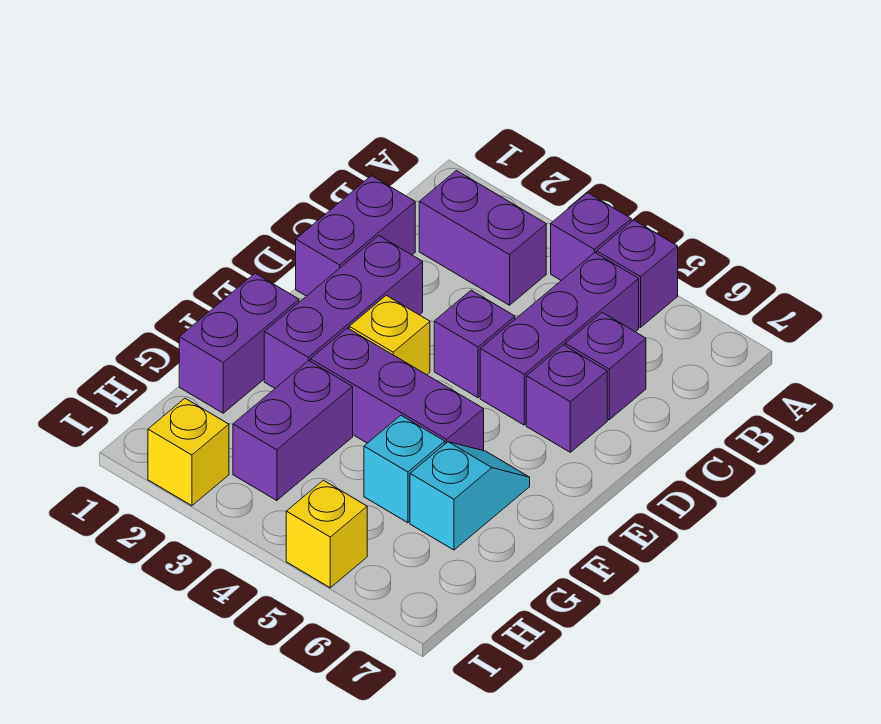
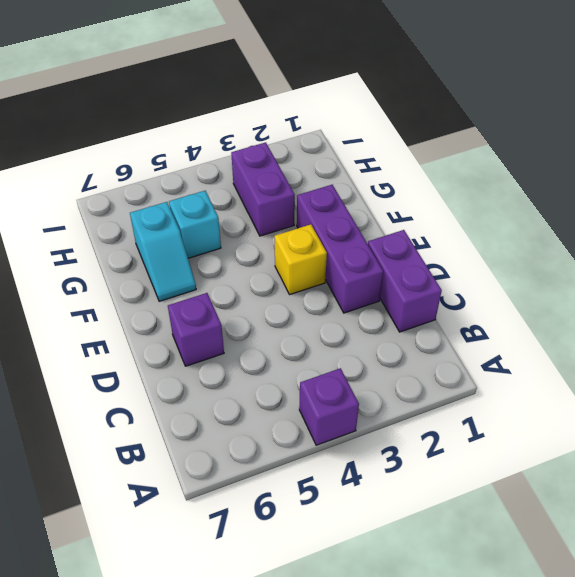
none -> purple 1x1 brick [597,220,678,327]
none -> purple 1x2 brick [419,171,546,305]
none -> purple 1x3 brick [480,253,639,425]

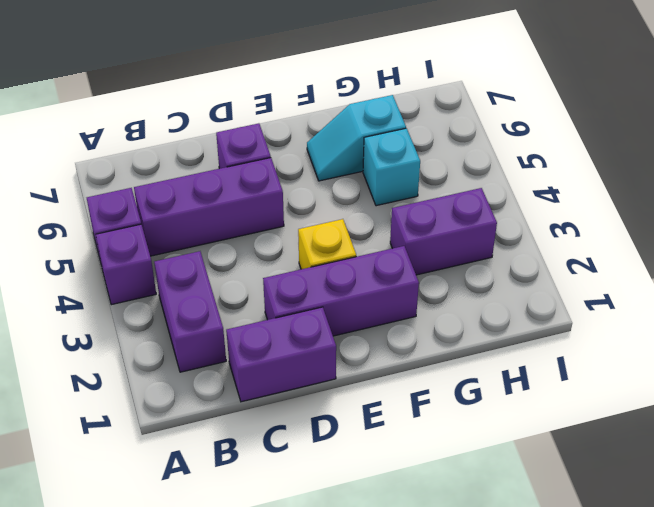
none -> purple 1x1 brick [565,312,646,420]
none -> purple 1x1 brick [434,290,515,398]
none -> purple 1x2 brick [179,273,299,413]

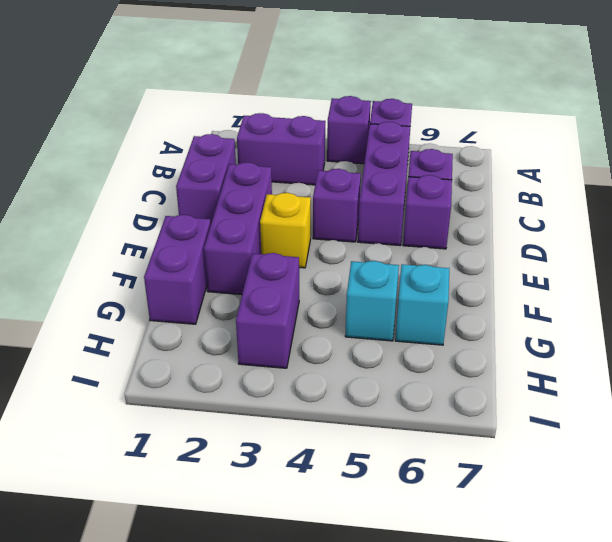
none -> purple 1x3 brick [310,328,484,451]
none -> yellow 1x1 brick [148,398,229,506]
none -> yellow 1x1 brick [286,480,367,588]

